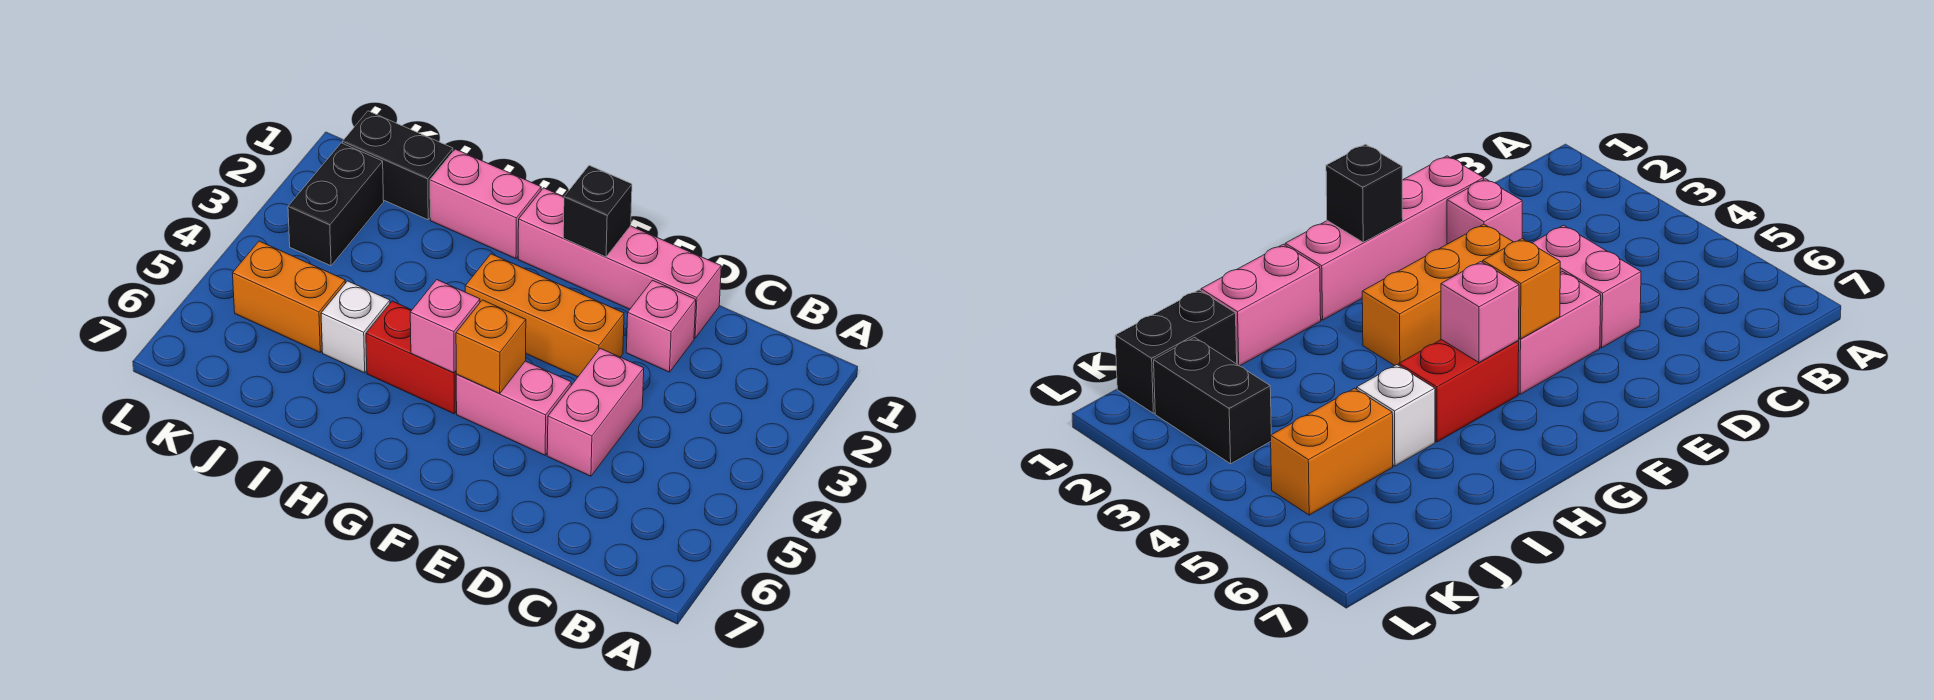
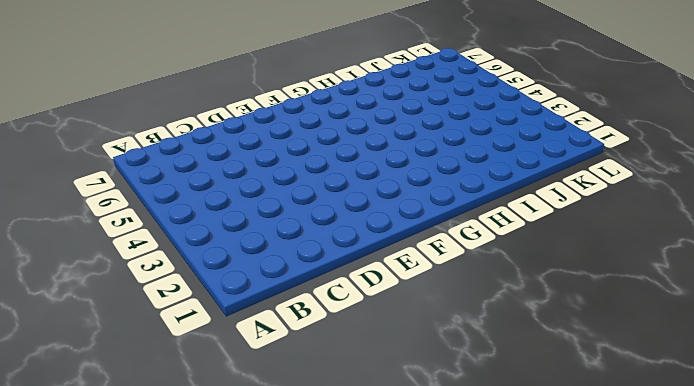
none -> pink 1x4 brick [518,188,721,338]
none -> pink 1x1 brick [626,280,696,372]
none -> pink 1x2 brick [547,348,644,476]

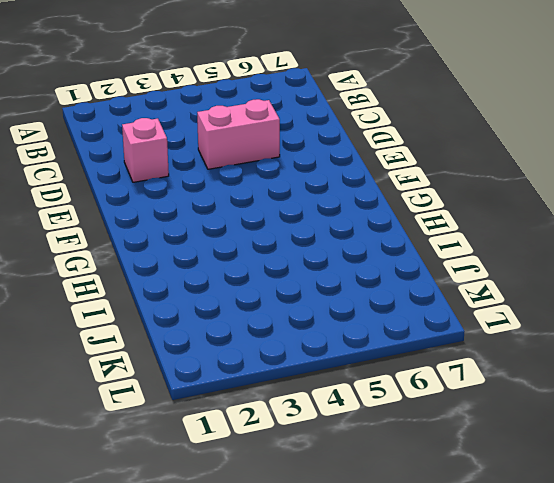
none -> pink 1x4 brick [518,188,721,338]
none -> orange 1x3 brick [465,254,624,377]
none -> pink 1x2 brick [456,361,571,455]

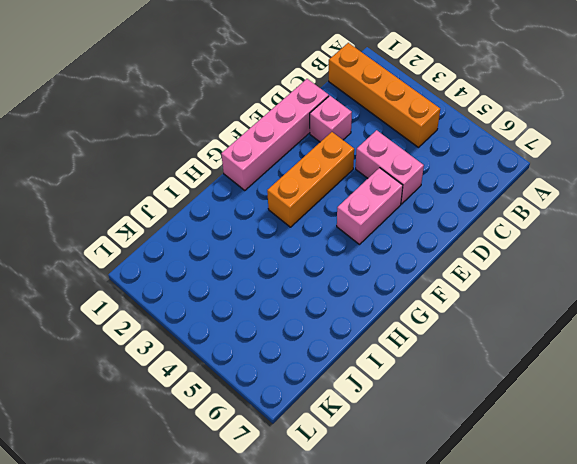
orange 1x4 brick [329,43,440,147] -> none
none -> red 1x2 brick [366,301,457,414]
none -> pink 1x2 brick [430,149,541,259]
none -> white 1x1 brick [321,281,390,373]

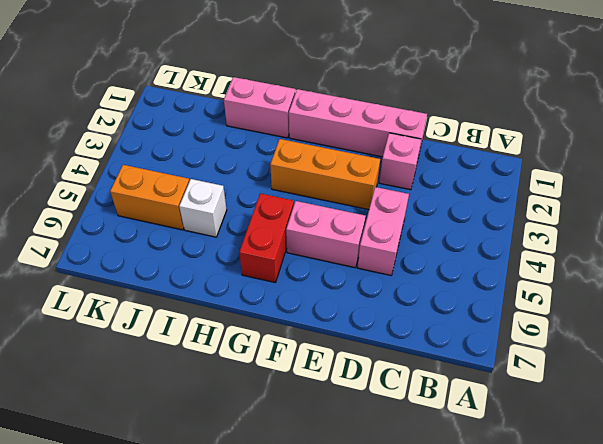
red 1x2 brick [239,193,294,283] -> red 1x2 brick turned to [366,301,457,414]
none -> black 1x2 brick [342,111,453,220]
none -> black 1x2 brick [288,143,384,266]
none -> black 1x1 brick [563,165,632,257]

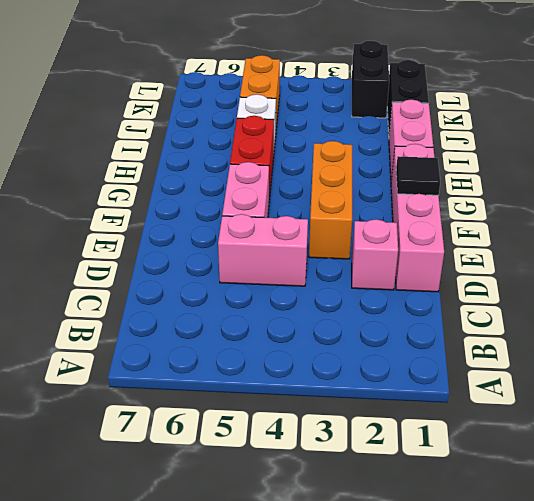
black 1x1 tile [396,156,440,195] -> black 1x1 brick [563,165,632,257]
black 1x2 brick [352,41,389,118] -> black 1x2 brick turned to [288,143,384,266]
none -> orange 1x1 brick [456,300,526,394]
none -> pink 1x1 brick [410,280,480,373]

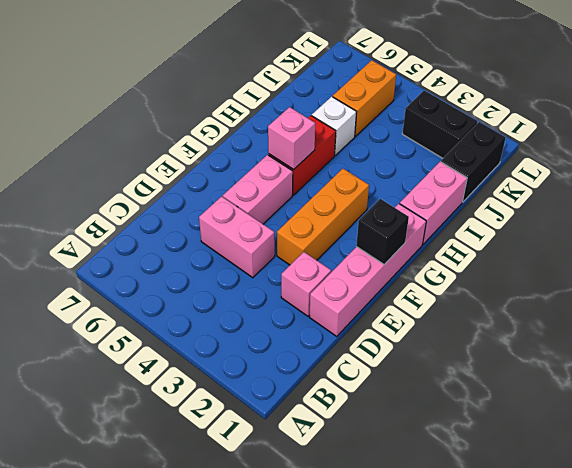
none -> orange 1x1 brick [456,300,526,394]

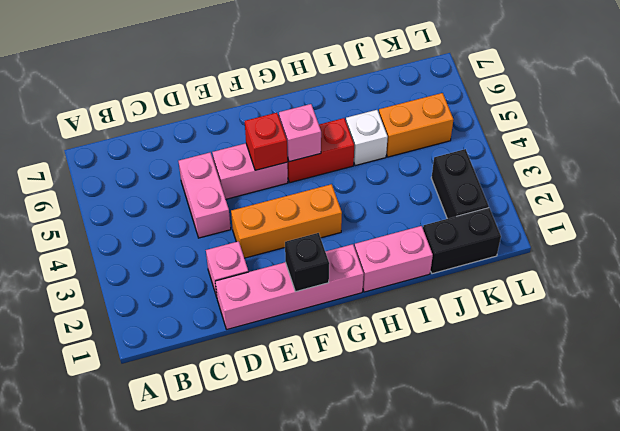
red 1x1 brick [245,113,287,170] -> orange 1x1 brick [456,300,526,394]

